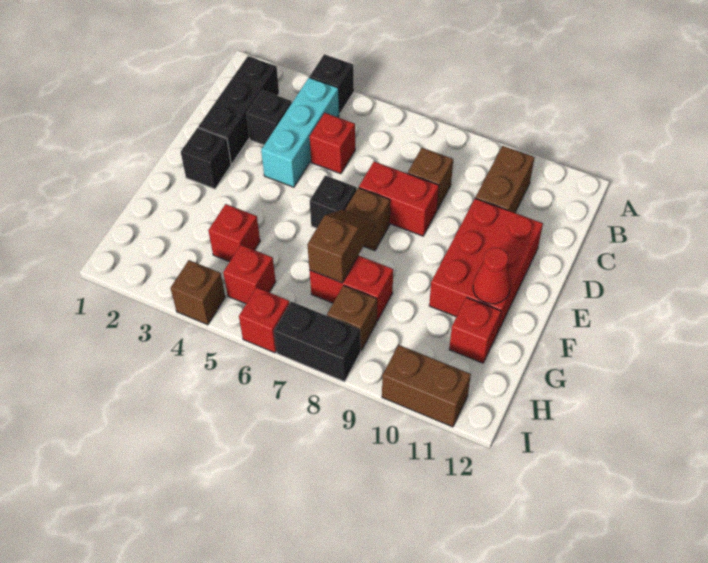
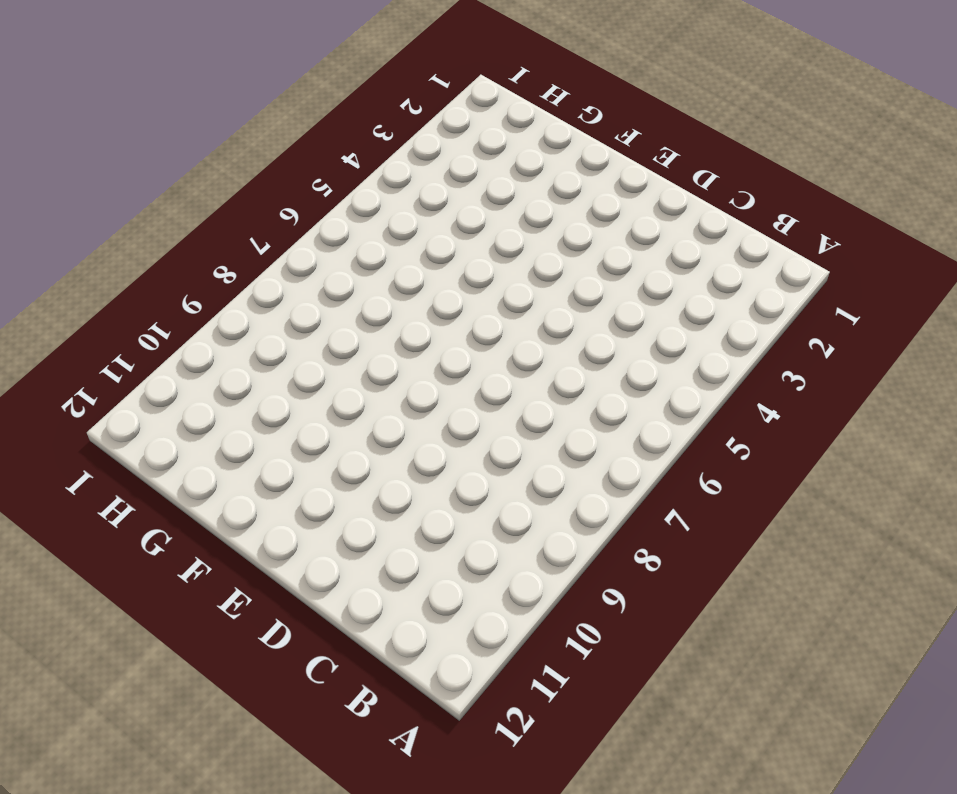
none -> black 1x1 brick [310,54,354,114]
none -> black 1x3 brick [198,56,279,164]
none -> cyan 1x3 brick [261,77,339,187]

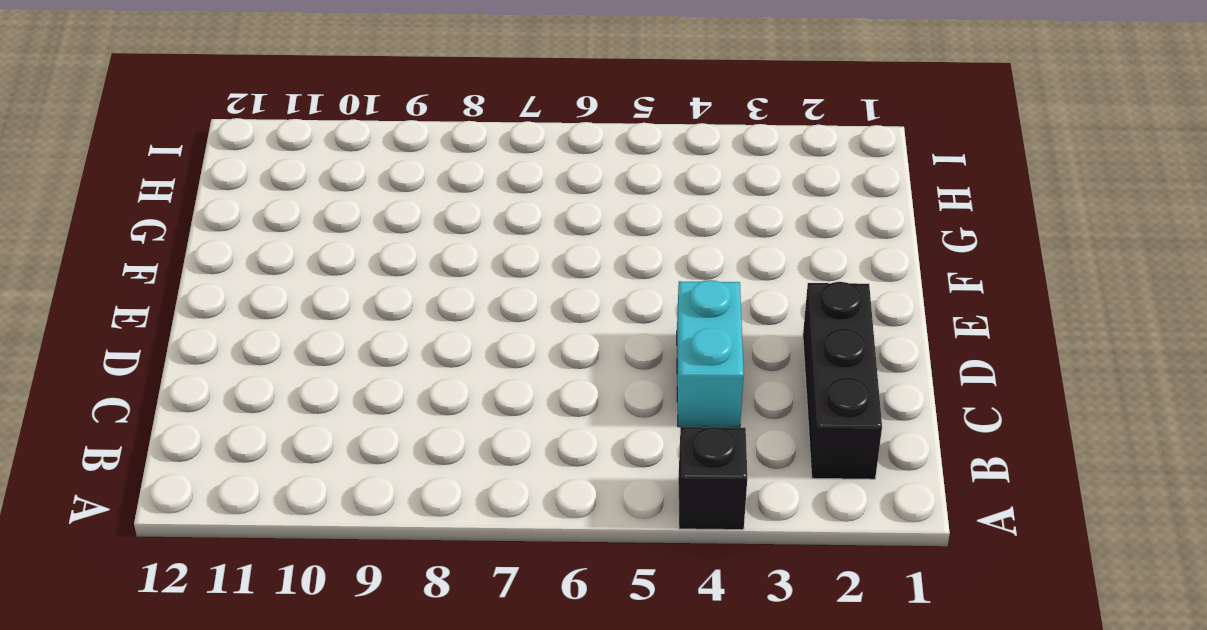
cyan 1x2 brick [677,280,744,428] -> cyan 1x3 brick [261,77,339,187]
none -> brown 1x2 brick [476,146,535,213]
none -> black 1x1 brick [246,90,292,145]
none -> red 1x1 brick [310,113,355,174]

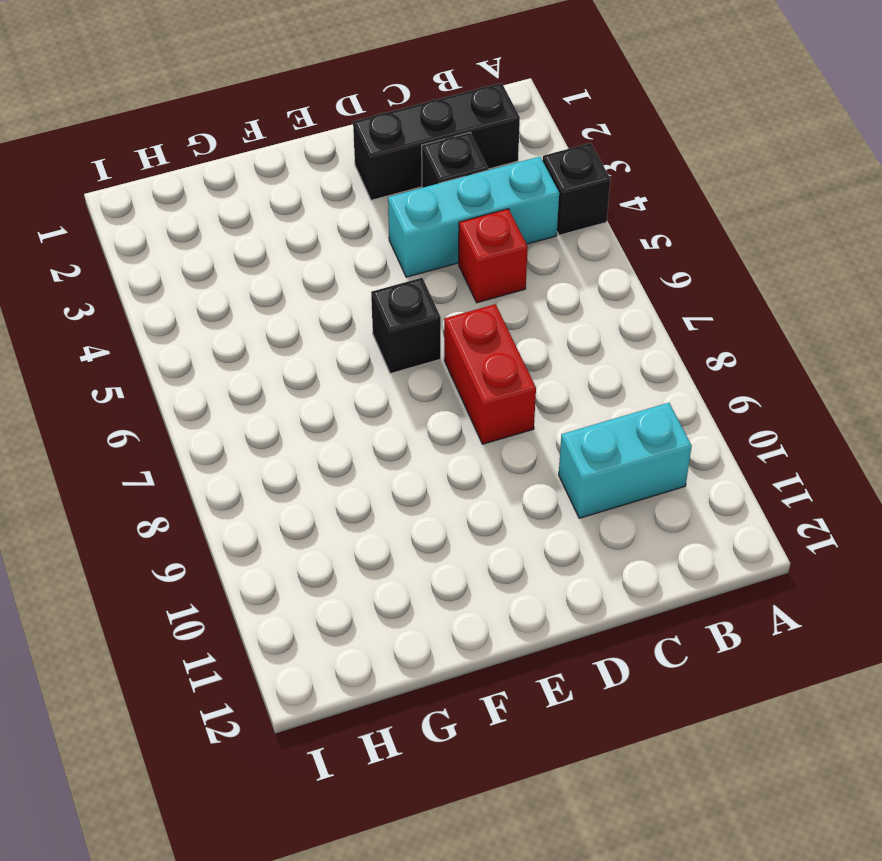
cyan 1x2 brick [559,403,692,518] -> brown 1x2 brick [476,146,535,213]
none -> brown 1x1 brick [408,148,453,210]
none -> red 2x3 brick [429,198,543,333]
none -> black 1x1 brick [181,128,231,189]

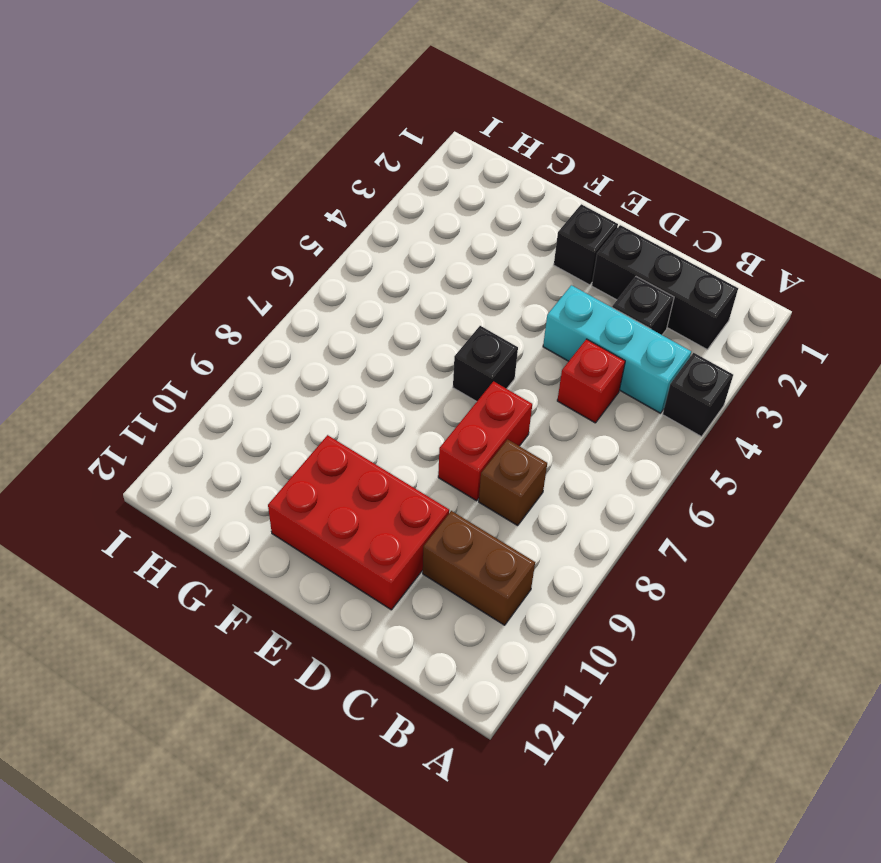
none -> brown 1x1 brick [345,188,390,251]
none -> red 1x1 brick [208,204,260,262]
none -> red 1x2 brick [310,255,393,321]

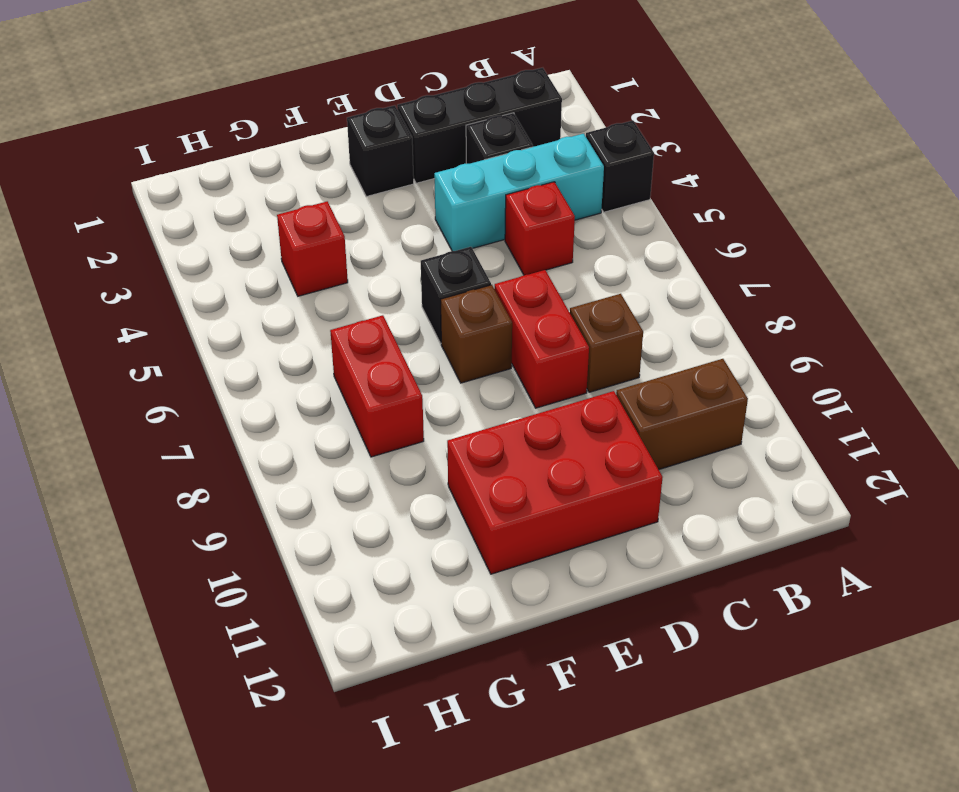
none -> red 1x1 brick [449,297,501,363]
none -> red 1x1 brick [223,245,276,304]
none -> brown 1x1 brick [327,285,377,351]

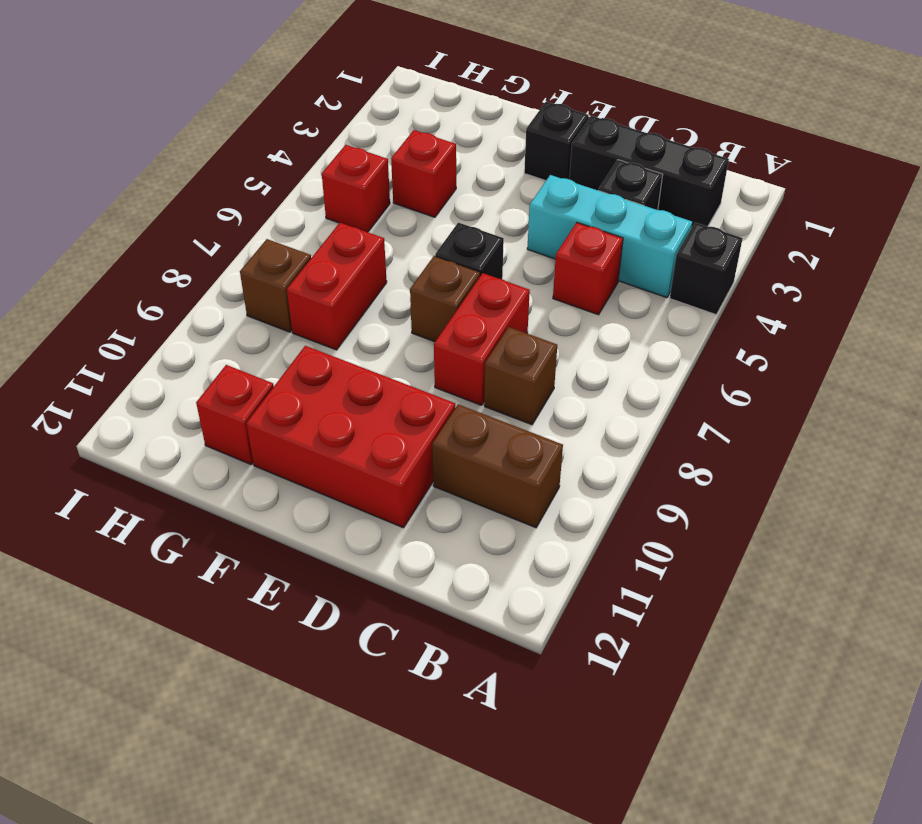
none -> brown 1x1 brick [170,260,225,325]
none -> red 1x1 brick [239,287,290,353]
none -> black 1x2 brick [274,301,361,382]

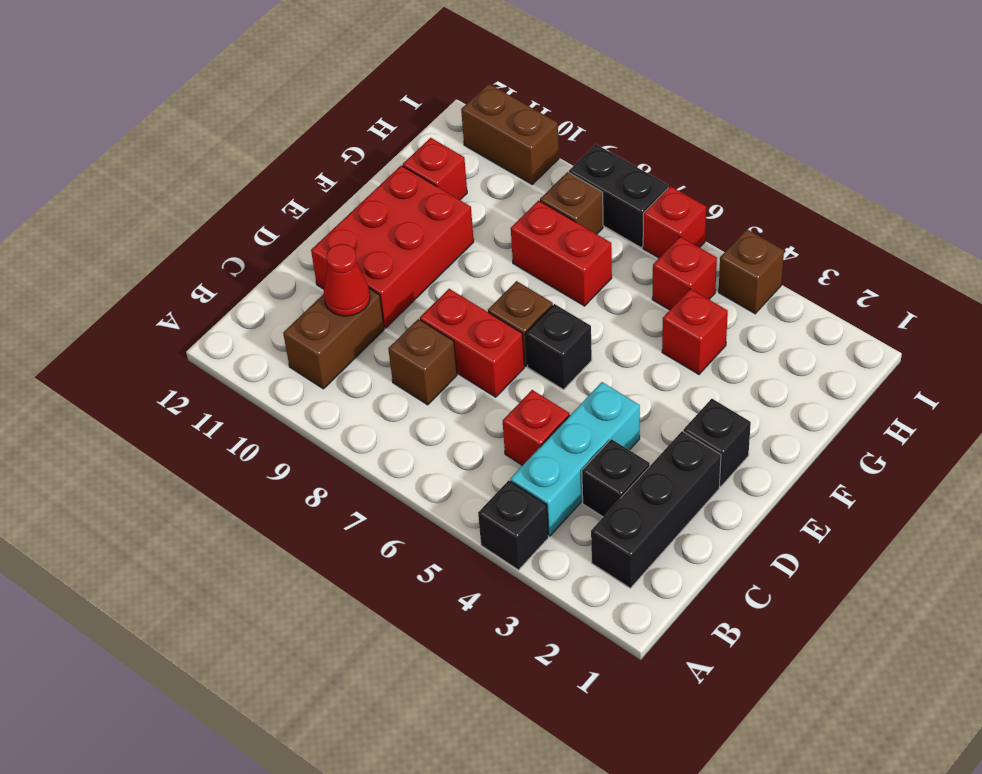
red 1x1 cone [324,244,370,316] -> red 1x1 cone moved to [473,248,511,304]
none -> brown 1x2 slope [307,210,375,283]

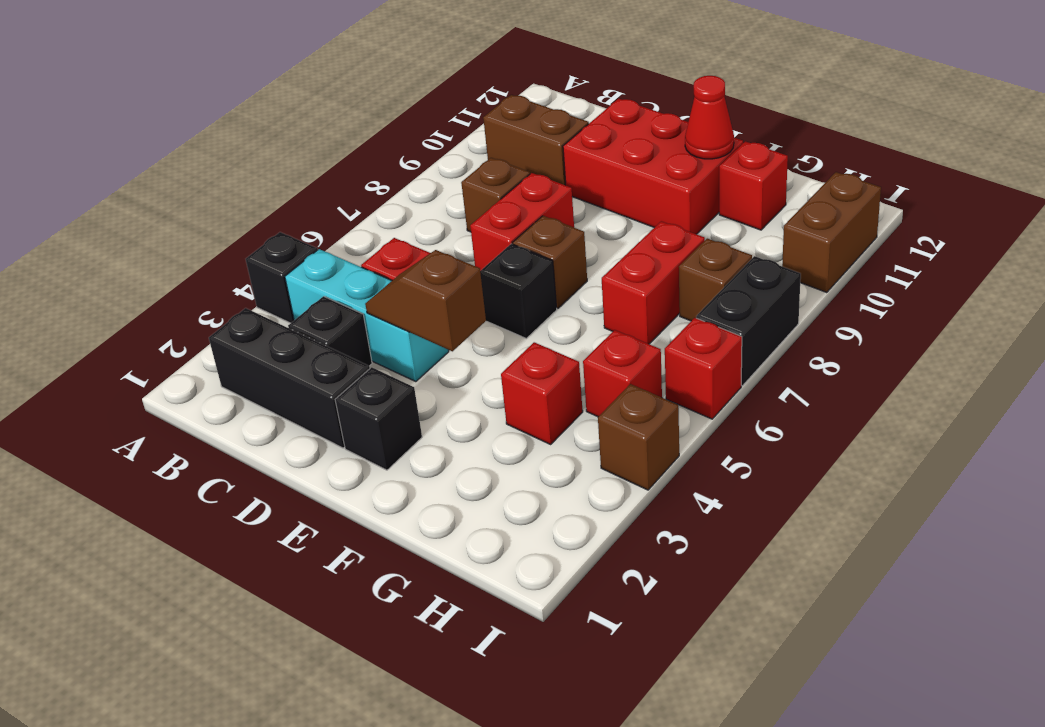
brown 1x2 slope [365,250,486,351] -> brown 1x2 slope moved to [307,210,375,283]

